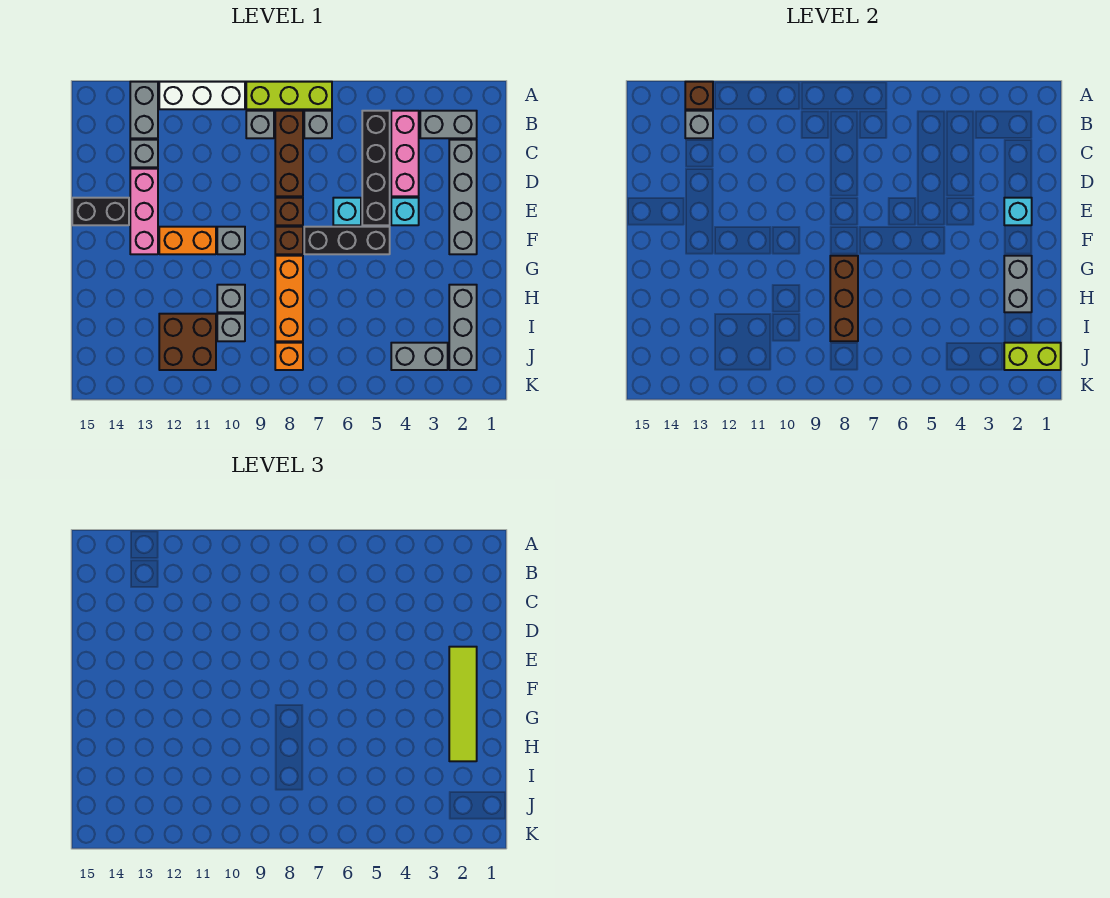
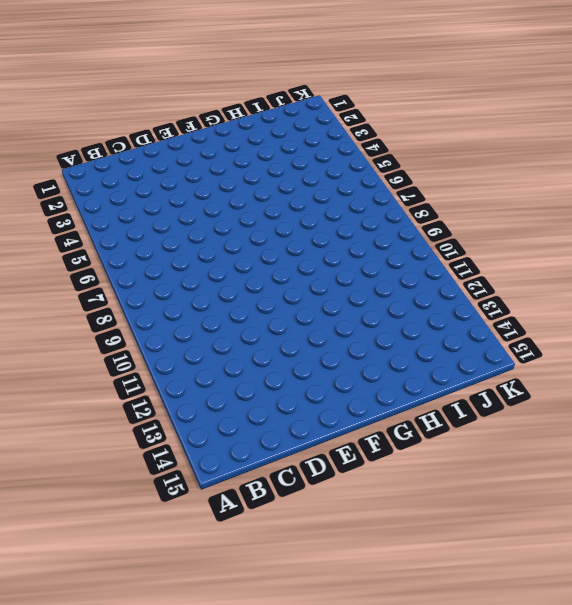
none -> lime 1x3 brick [246,82,332,109]
none -> white 1x3 brick [159,82,245,109]
none -> grey 1x2 brick [130,82,158,138]
none -> grey 1x2 brick [420,111,477,138]

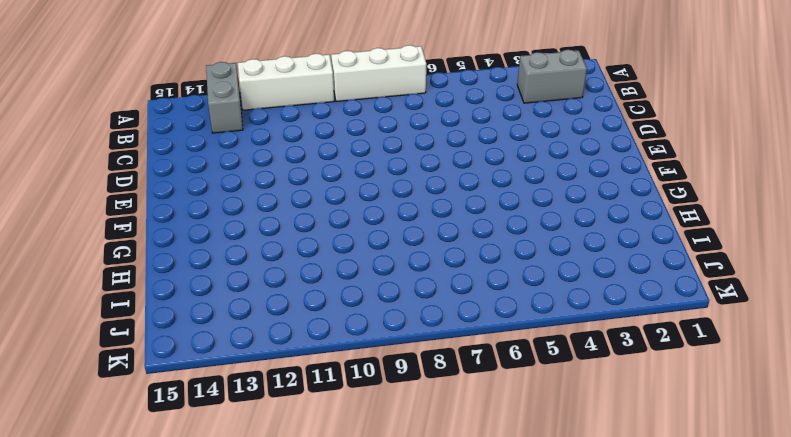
white 1x3 brick [331,45,426,101] -> lime 1x3 brick [246,82,332,109]
none -> pink 1x3 brick [391,111,419,196]
none -> black 1x4 brick [362,111,390,225]
none -> grey 1x1 brick [304,111,332,138]
none -> brown 1x3 brick [275,111,303,196]

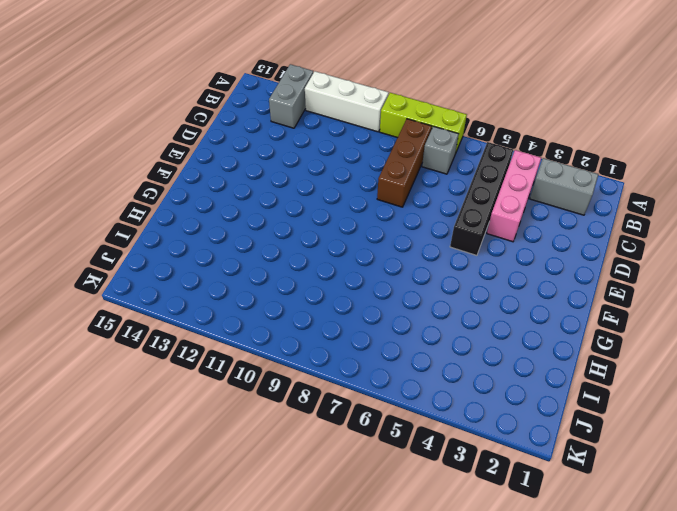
none -> grey 1x1 brick [246,111,274,138]
none -> grey 1x4 brick [449,140,477,254]
none -> grey 1x1 brick [130,140,158,167]
none -> pink 1x3 brick [130,169,158,254]

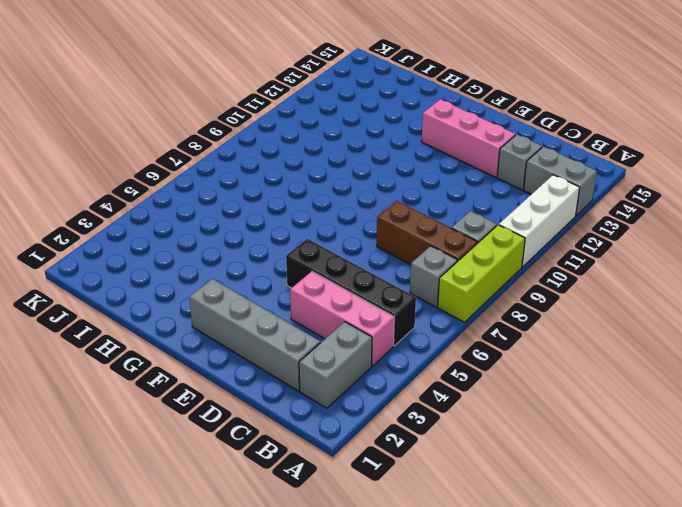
none -> cyan 1x1 brick [391,198,419,225]
none -> cyan 1x1 brick [333,198,361,225]
none -> brown 1x1 brick [275,198,303,225]
none -> black 1x2 brick [72,198,129,225]

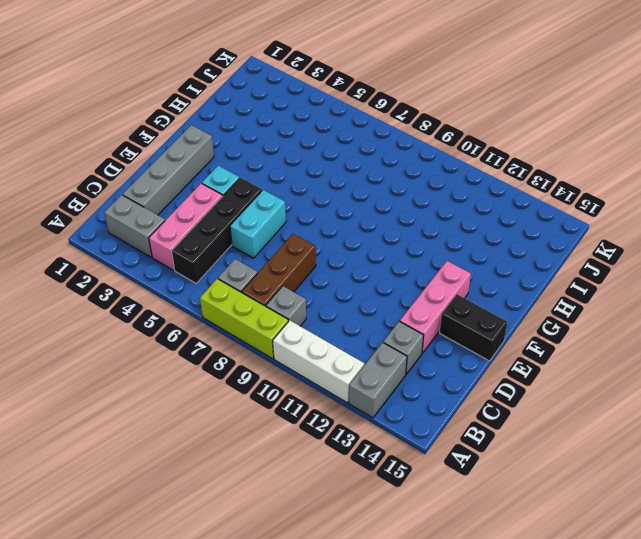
cyan 1x2 brick [230,190,286,258] -> cyan 1x1 brick [333,198,361,225]
none -> brown 1x1 brick [275,198,303,225]
none -> black 1x3 brick [304,227,390,254]
none -> brown 1x1 brick [275,227,303,254]
none -> grey 1x1 brick [217,227,245,254]

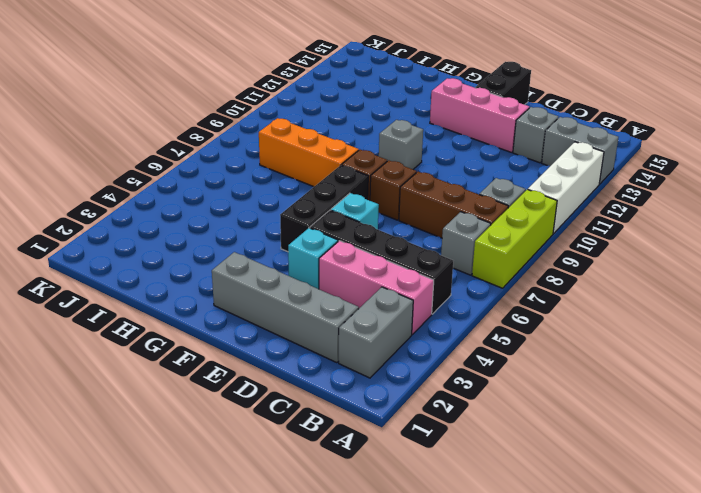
none -> orange 1x2 brick [159,227,216,254]
none -> grey 1x3 brick [449,285,477,370]
none -> grey 1x1 brick [217,285,245,312]
none -> grey 1x1 brick [217,314,245,341]

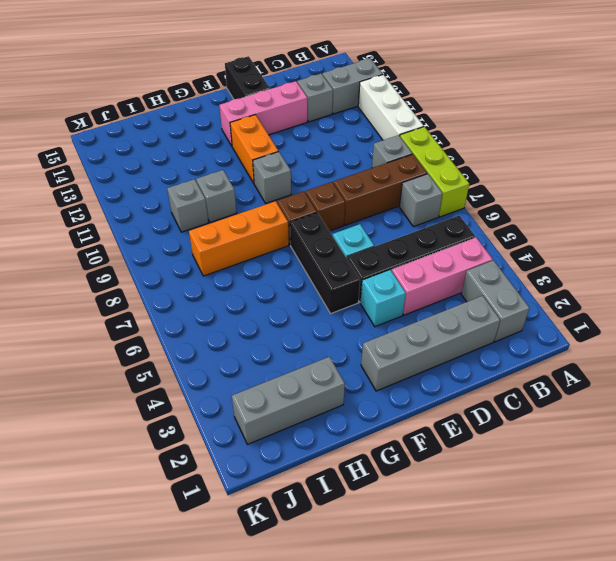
none -> brown 2x2 brick [159,314,216,370]
none -> grey 1x2 brick [391,343,448,370]
none -> orange 1x1 brick [275,343,303,370]
none -> brown 1x1 brick [685,82,713,109]

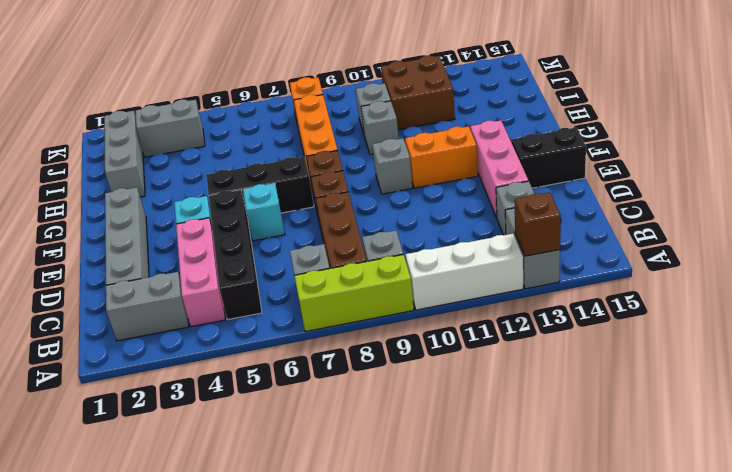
none -> grey 1x1 brick [685,111,713,138]
none -> cyan 1x1 brick [1004,198,1032,225]
none -> grey 1x2 brick [1004,256,1032,312]
none -> brown 1x3 brick [830,256,858,341]

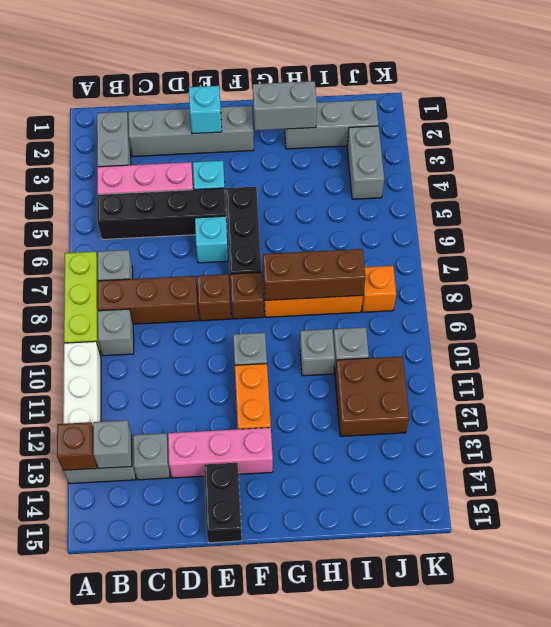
none -> lime 1x2 brick [1004,343,1061,370]
none -> lime 1x4 tile [449,647,477,761]

